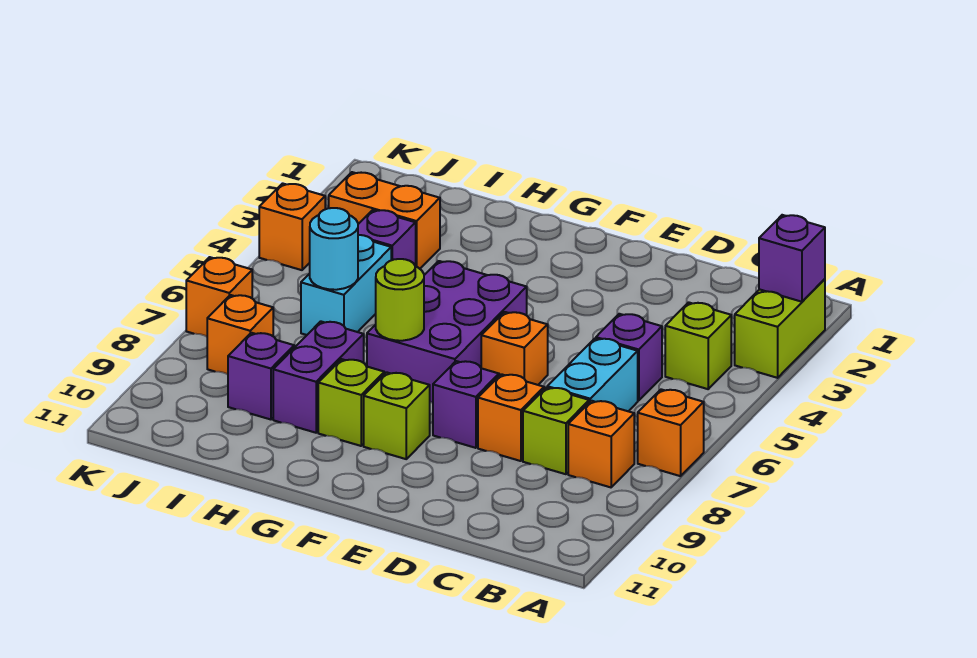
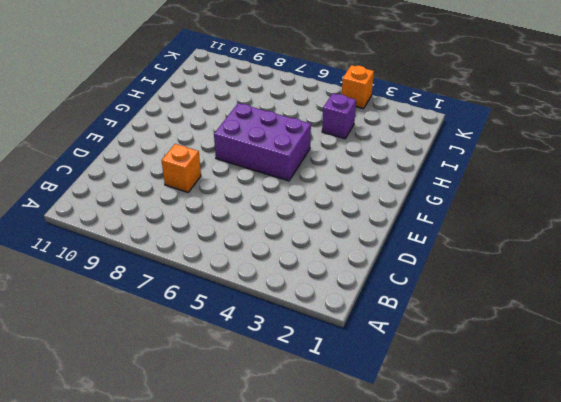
none -> lime 1x2 brick [735,279,825,378]
none -> orange 1x1 brick [638,389,704,476]
none -> lime 1x1 brick [665,302,731,389]

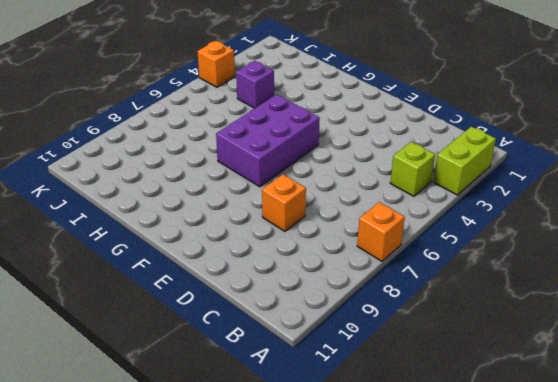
none -> orange 1x1 brick [568,401,634,487]
none -> purple 1x1 brick [596,314,662,401]
none -> cyan 1x2 brick [547,338,638,411]

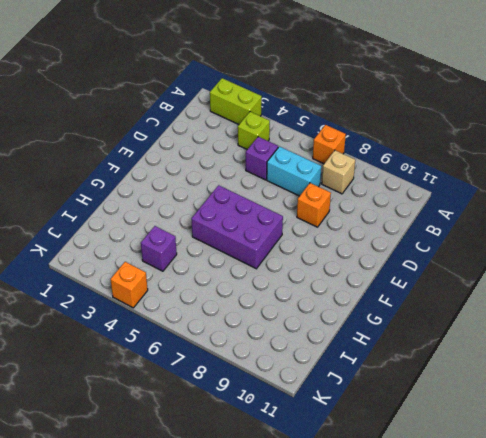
tan 1x1 brick [322,150,355,194] -> orange 1x1 brick [568,401,634,487]
none -> lime 1x1 brick [523,387,589,474]
none -> orange 1x1 brick [481,312,548,385]
none -> purple 1x1 brick [433,361,499,448]

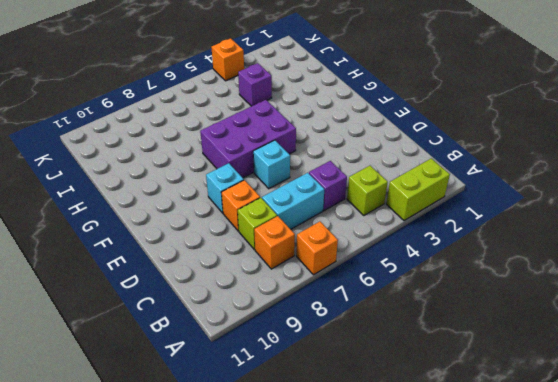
cyan 1x1 brick [253,140,290,189] -> orange 1x1 brick [481,312,548,385]
cyan 1x1 brick [206,163,244,213] -> purple 1x1 brick [433,361,499,448]
none -> lime 1x1 brick [364,372,430,459]
none -> lime 1x1 brick [318,359,384,446]
none -> purple 1x2 brick [273,321,364,433]

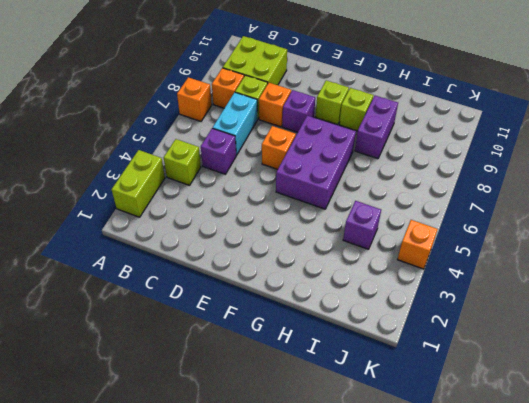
lime 2x2 brick [223,36,287,85] -> none
none -> orange 1x2 brick [329,172,440,269]
none -> cyan 1x2 brick [301,235,391,335]
none -> purple 1x1 brick [228,333,294,419]

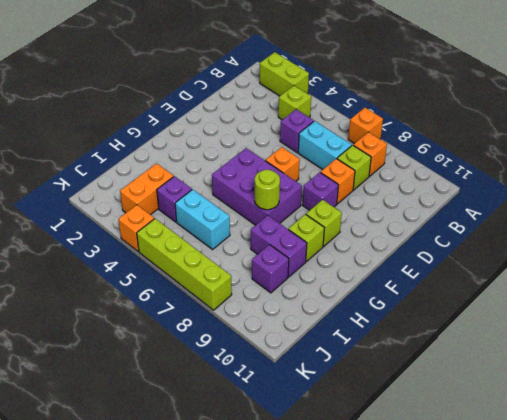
lime 1x4 brick [137,219,232,310] -> orange 1x1 brick [186,257,252,337]
none -> orange 1x1 brick [207,295,273,374]
none -> purple 1x1 brick [759,215,825,302]
none -> cyan 1x1 round brick [310,208,358,290]

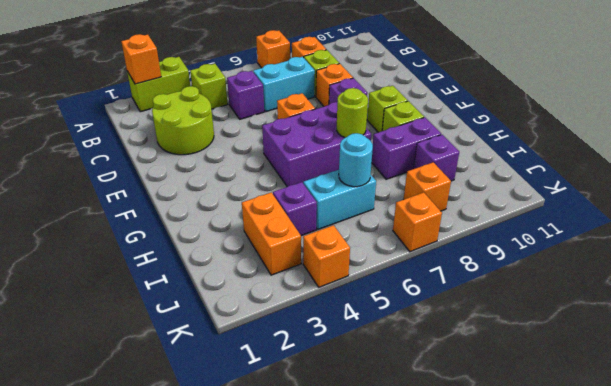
orange 1x1 brick [121,34,161,84] -> purple 1x1 brick [759,215,825,302]
lime 2x2 round brick [152,86,214,155] -> none

